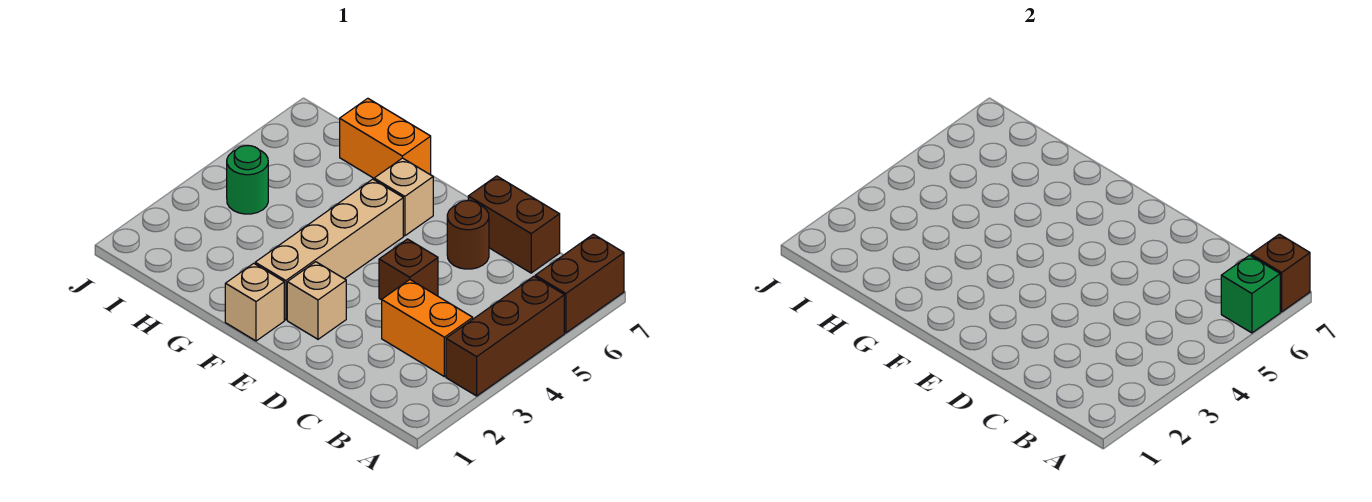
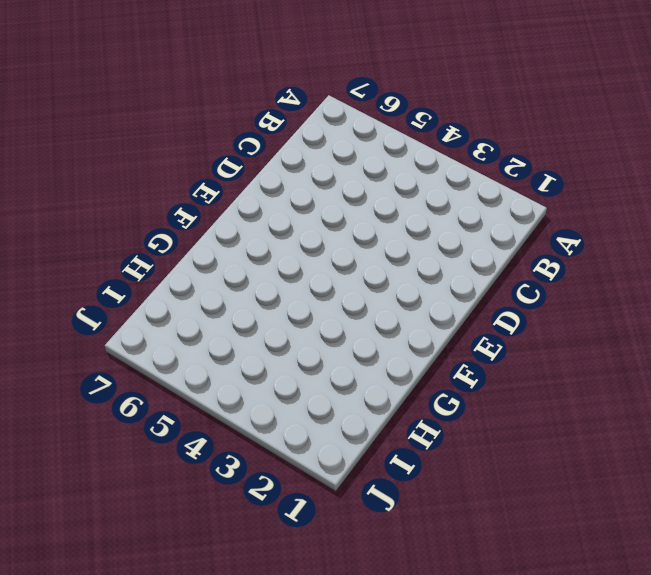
none -> brown 1x3 brick [446,276,564,396]
none -> brown 1x2 brick [535,234,624,333]
none -> orange 1x2 brick [382,280,473,377]

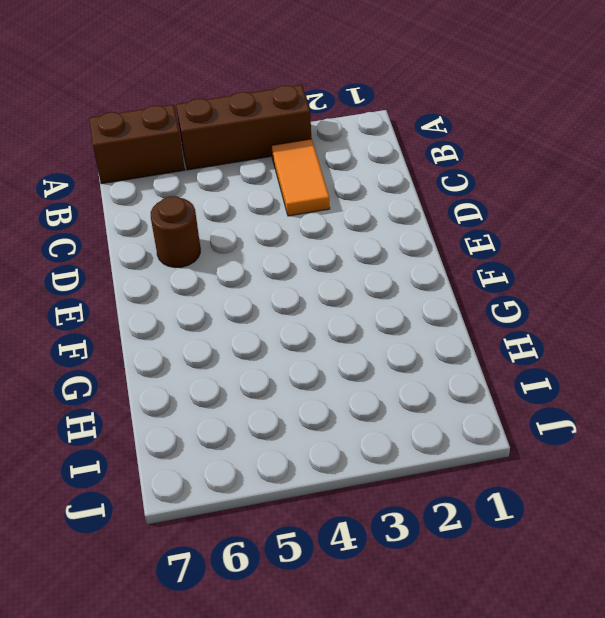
orange 1x2 tile [271,139,330,216] -> orange 1x2 brick [382,280,473,377]
none -> brown 1x2 brick [468,176,560,273]
none -> brown 1x1 brick [379,239,438,300]
none -> tan 1x1 brick [287,262,346,339]

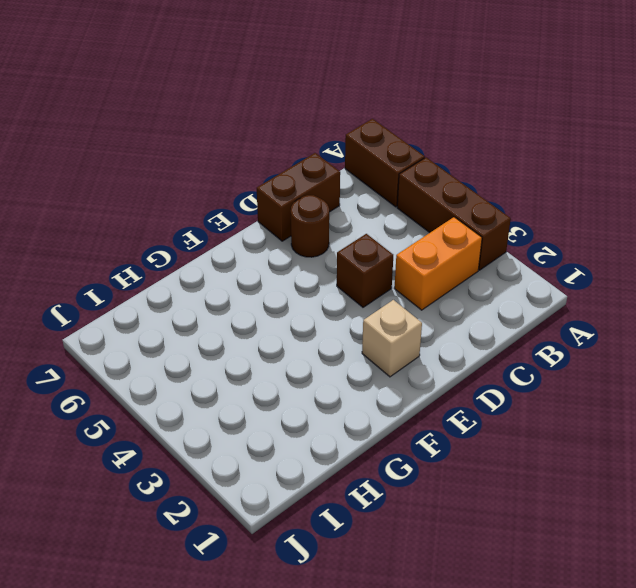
none -> tan 1x1 brick [225,263,284,341]
none -> tan 1x4 brick [255,179,403,320]
none -> tan 1x1 brick [374,158,433,236]

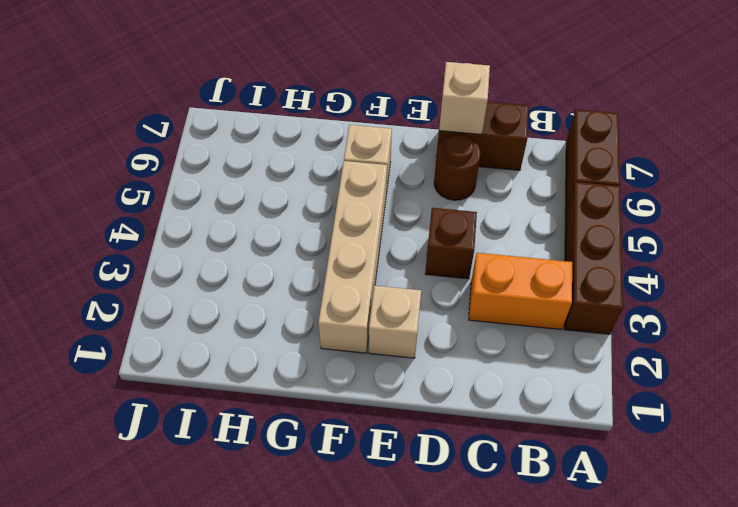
tan 1x1 brick [439,62,490,134] -> tan 1x1 brick moved to [225,263,284,341]
none -> orange 1x2 brick [340,98,431,178]
none -> green 1x1 round brick [227,146,268,214]
none -> green 1x1 brick [1221,255,1280,333]

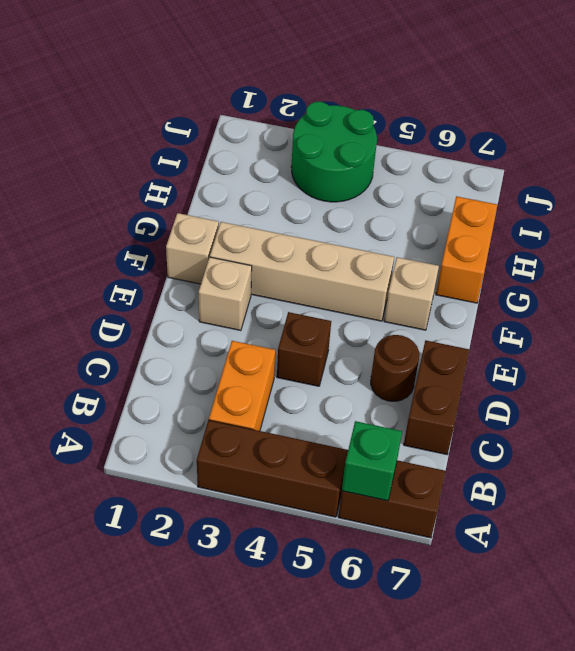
green 2x2 round brick [291,102,377,202] -> green 1x1 round brick [227,146,268,214]
none -> brown 1x1 brick [1251,234,1310,312]

